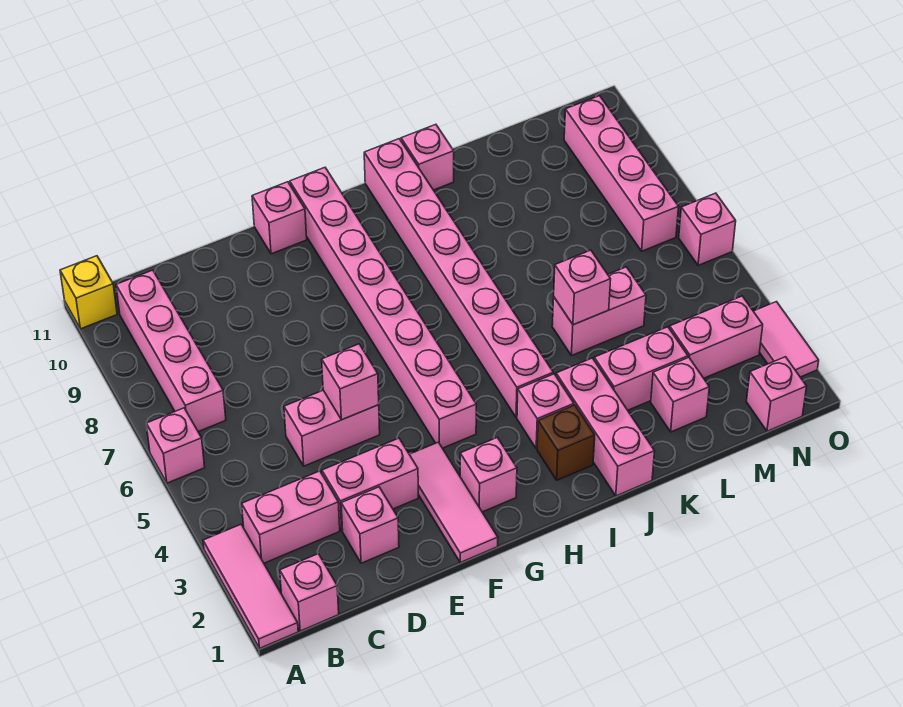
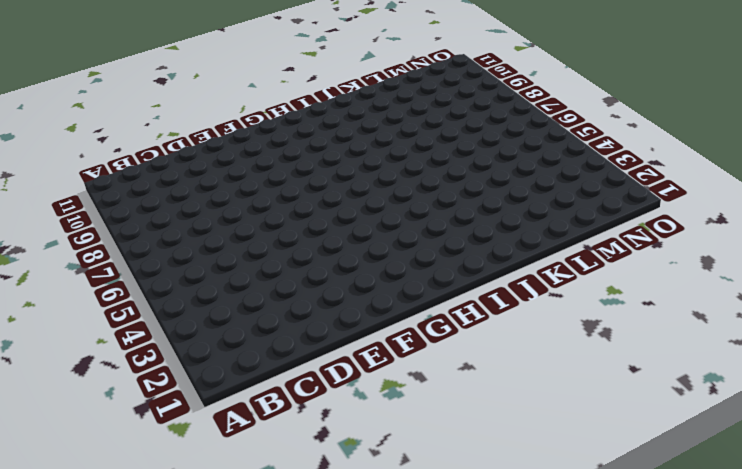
none -> pink 1x3 tile [203,525,298,648]
none -> pink 1x1 brick [146,408,205,483]
none -> yellow 1x1 brick [60,256,117,329]

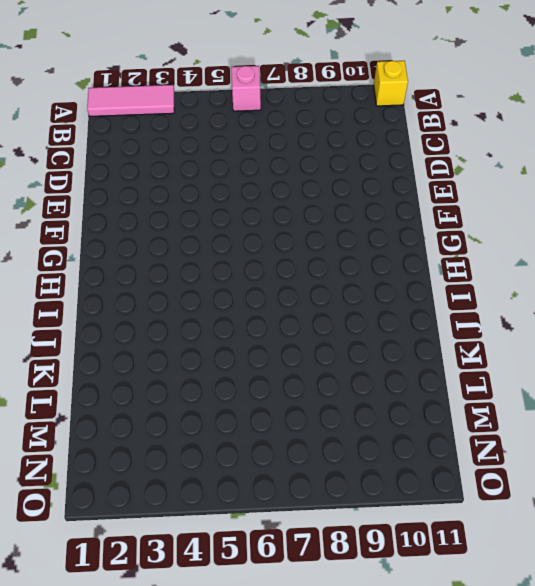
none -> pink 1x1 brick [280,554,339,631]
none -> pink 1x2 brick [242,471,340,563]
none -> pink 1x4 brick [116,270,226,432]

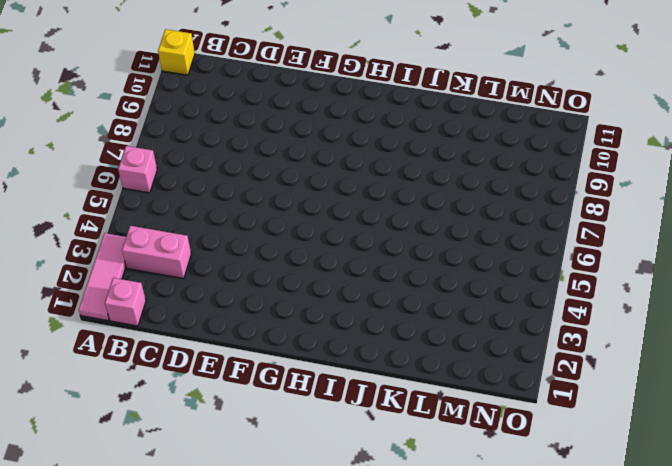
none -> pink 1x4 brick [116,270,226,432]
none -> pink 1x1 brick [341,487,399,563]
none -> pink 1x2 brick [322,438,418,530]

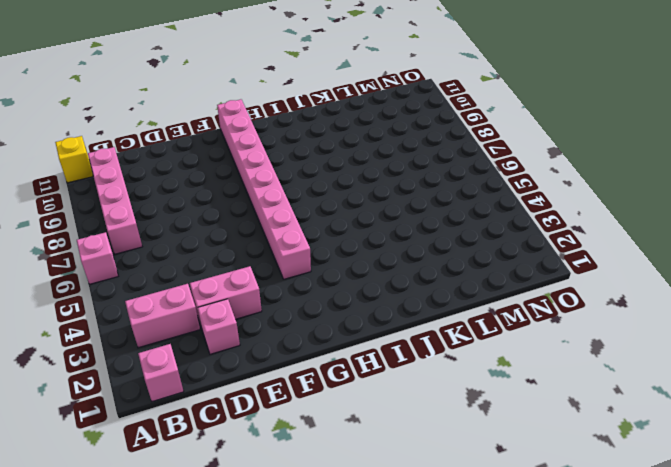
none -> pink 1x3 tile [203,525,298,648]
none -> pink 1x2 brick [284,390,380,466]
none -> pink 1x3 tile [409,442,498,562]

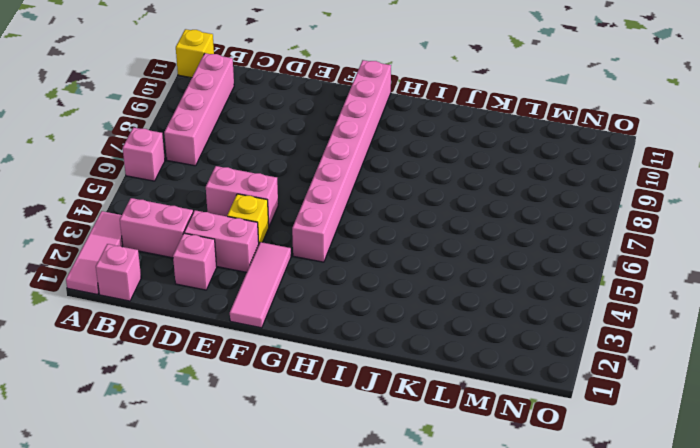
yellow 1x1 brick [227,194,269,243] -> none
none -> pink 1x1 brick [252,182,307,254]
none -> pink 1x1 brick [460,438,517,512]
none -> brown 1x1 brick [537,405,595,480]

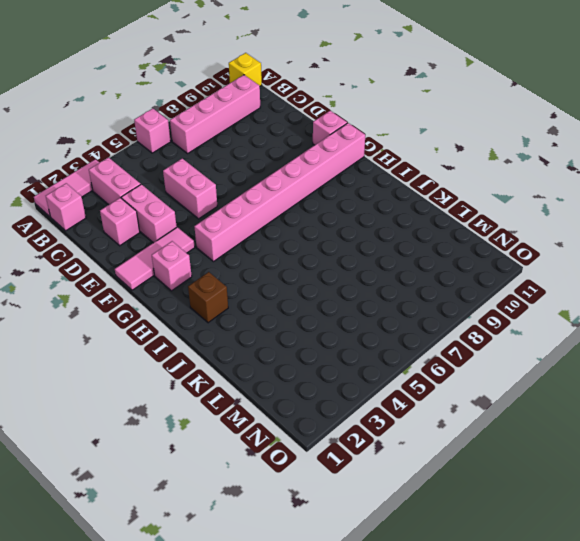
none -> pink 1x1 brick [517,374,574,449]
none -> pink 1x8 brick [364,139,553,417]
none -> pink 1x3 brick [556,358,655,496]

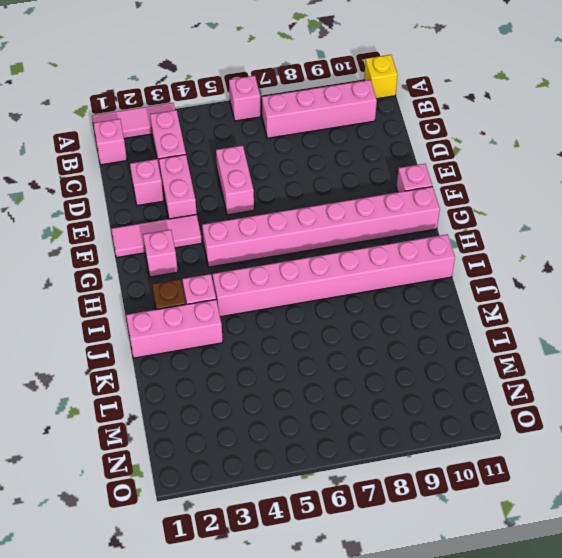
none -> pink 1x1 brick [401,124,454,190]
none -> pink 1x2 brick [594,327,688,410]
none -> pink 1x2 brick [552,267,646,356]

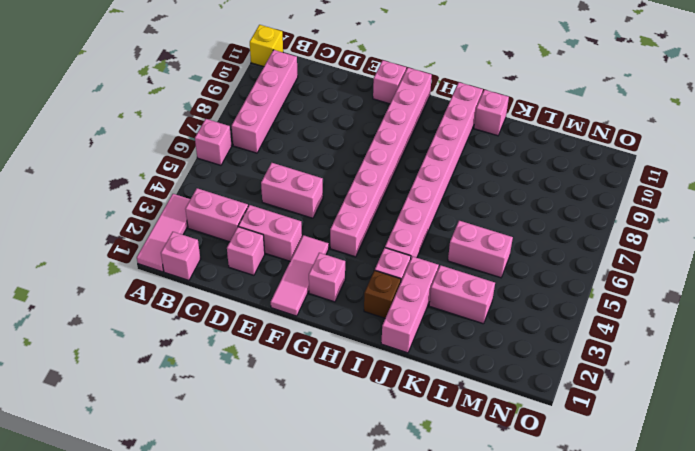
none -> pink 1x1 brick [651,358,709,432]
none -> pink 1x2 brick [670,296,763,378]
none -> pink 1x1 brick [746,357,807,431]

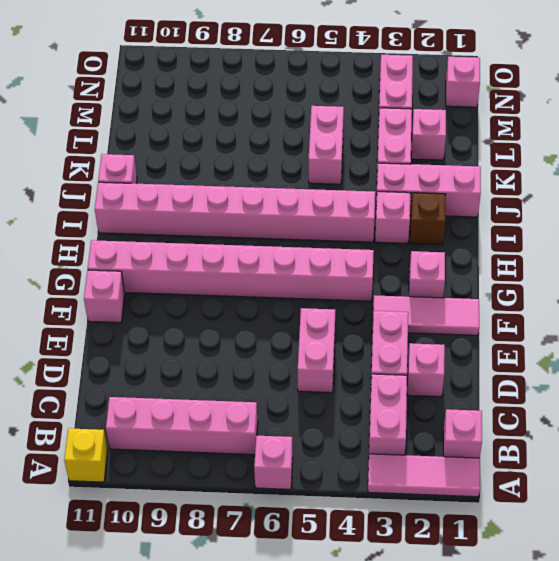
none -> pink 1x4 brick [564,96,679,251]
none -> pink 1x2 tile [753,302,819,377]
none -> pink 1x1 brick [679,193,736,265]

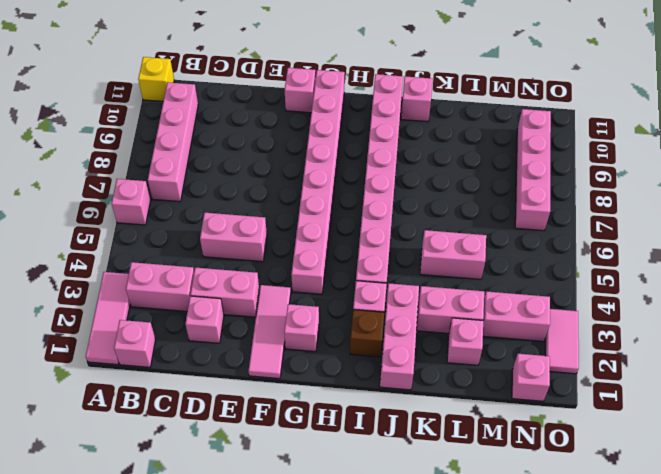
none -> pink 1x1 brick [679,193,736,265]
none -> pink 1x1 brick [322,344,379,420]
none -> pink 1x1 brick [554,250,611,325]

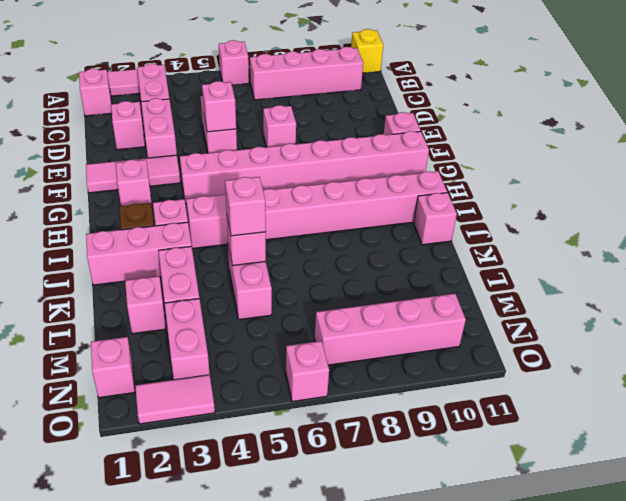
pink 1x1 brick [263,105,296,147] -> none
pink 1x1 brick [225,177,266,236] -> none

